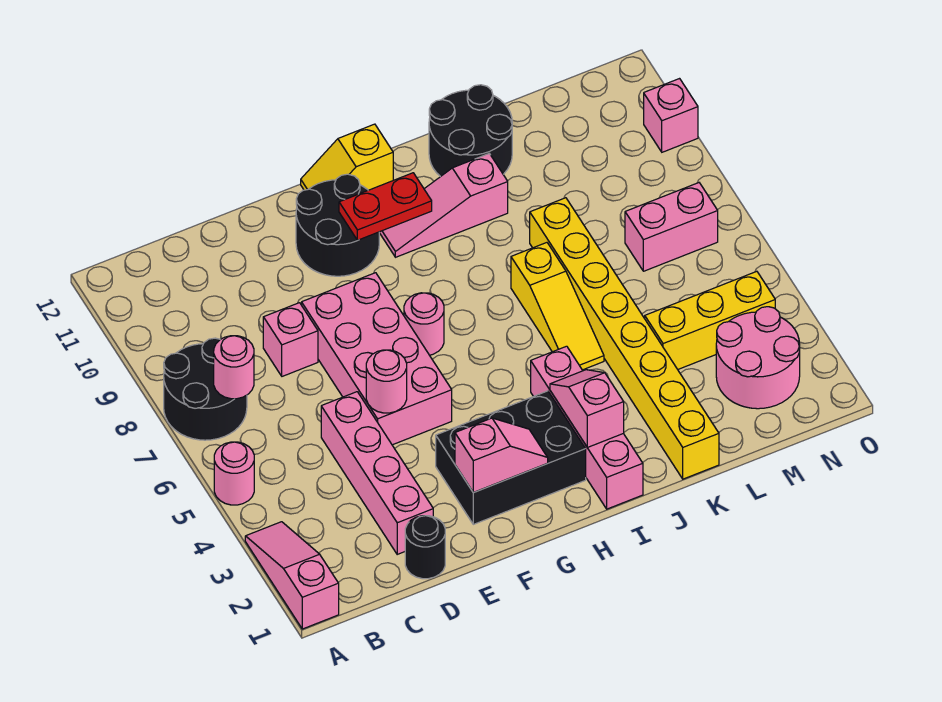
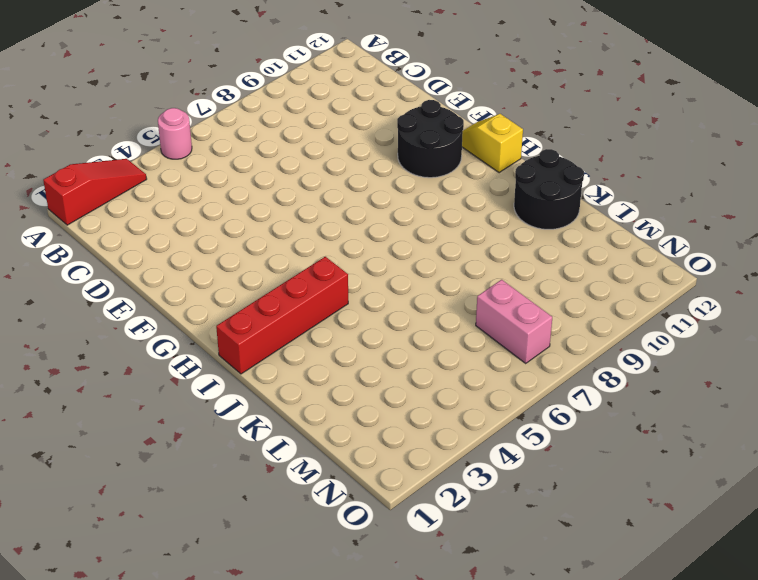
red 1x3 slope [43,159,147,225] -> pink 1x3 slope [245,522,339,629]
red 1x4 brick [216,257,348,374] -> pink 1x4 brick [531,346,643,509]
none -> black 2x2 round brick [164,338,247,440]
none -> black 1x1 round brick [405,516,445,579]
none -> pink 1x4 brick [321,392,433,554]

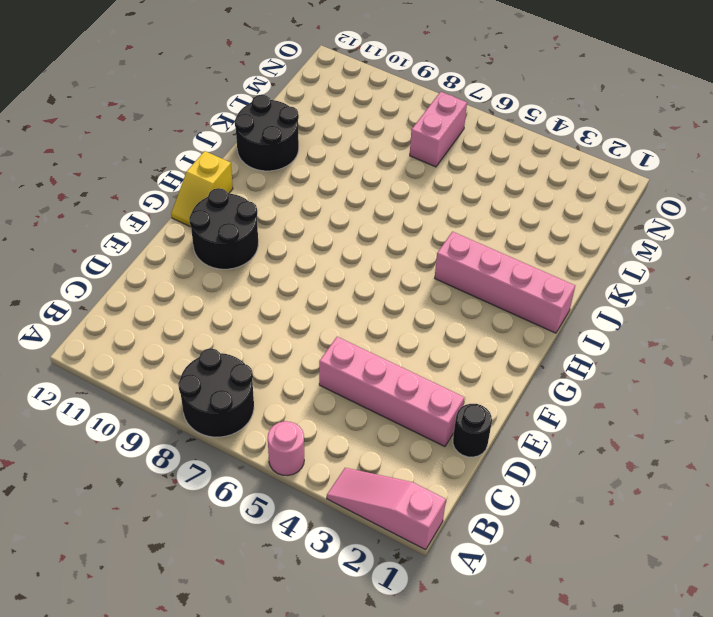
none -> pink 1x1 brick [263,303,318,376]
none -> pink 2x4 brick [302,273,452,445]
none -> black 2x3 brick [436,391,586,524]

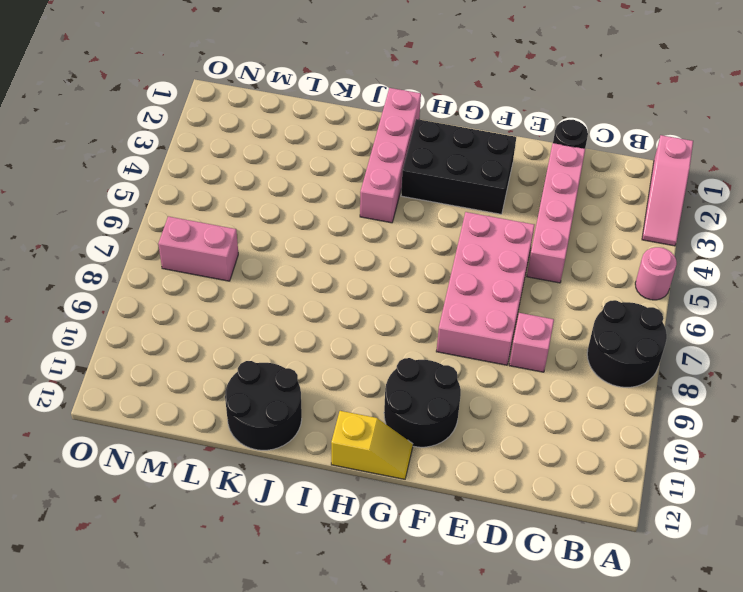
none -> pink 1x1 round brick [404,293,444,355]
none -> pink 1x3 slope [379,154,508,257]
none -> yellow 1x3 slope [511,243,604,370]

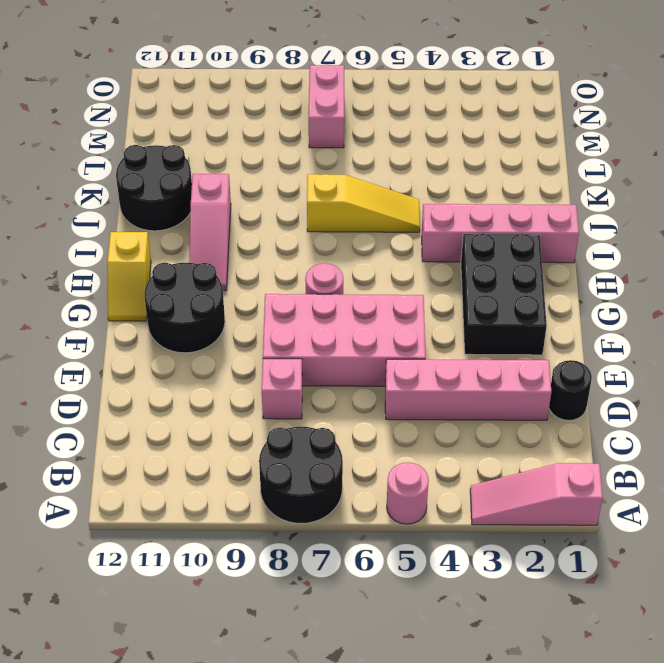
none -> yellow 1x8 brick [530,198,719,479]
none -> yellow 1x3 brick [645,271,775,369]
none -> pink 2x2 round brick [716,307,800,409]

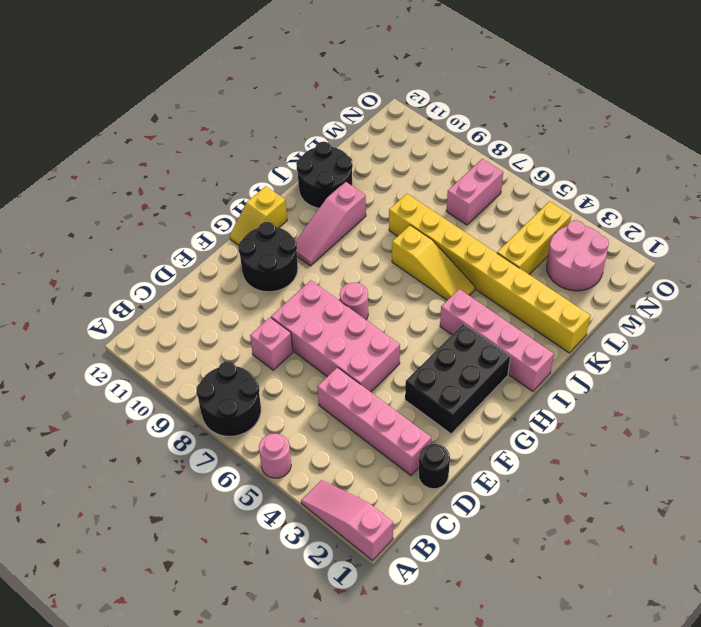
none -> pink 1x1 brick [644,79,698,152]
none -> pink 1x1 round brick [214,336,254,399]
none -> pink 1x1 round brick [366,350,407,413]

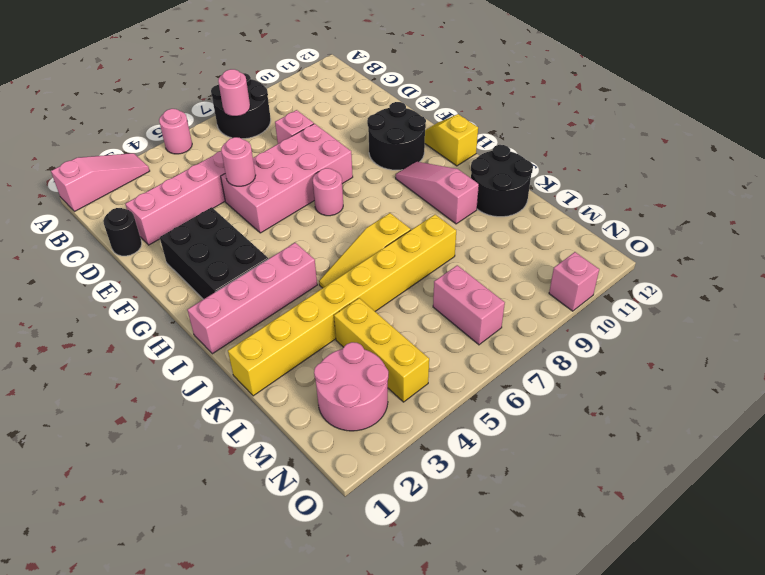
none -> pink 1x2 slope [455,418,548,492]
none -> red 1x2 plate [339,173,432,240]
none -> pink 1x2 slope [550,370,624,447]

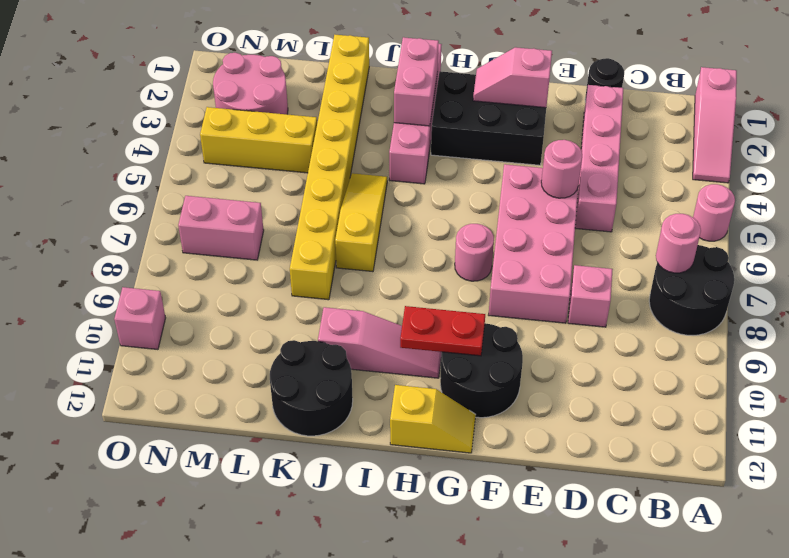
pink 1x2 brick [394,37,439,126] -> pink 1x2 slope [550,370,624,447]

